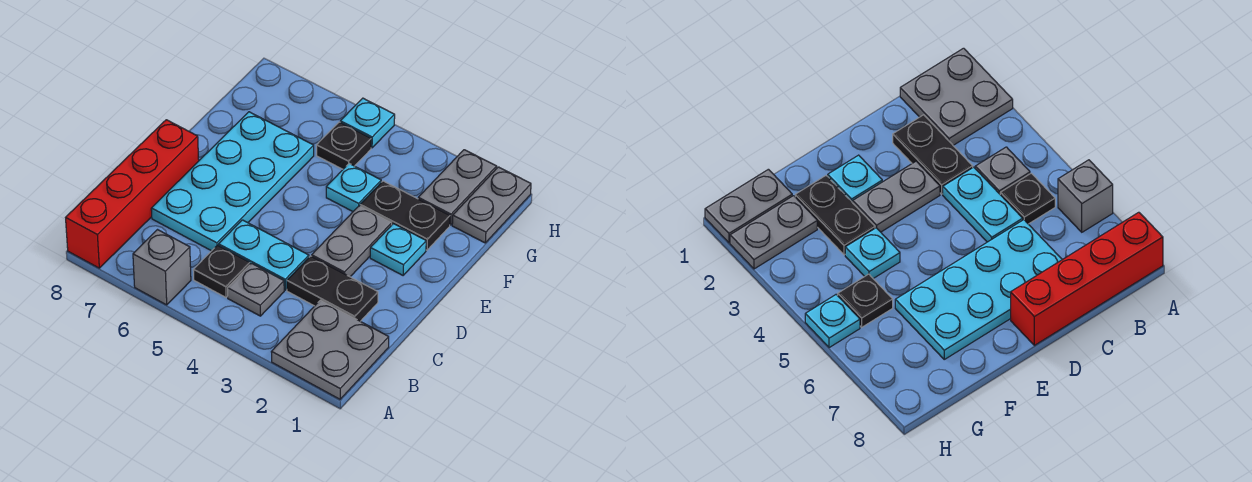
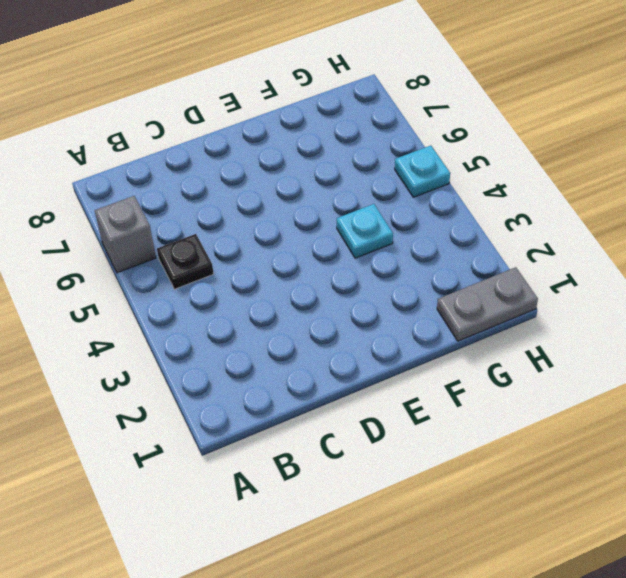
none -> grey 2x2 plate [272,300,389,399]
none -> red 1x4 brick [66,120,199,268]
none -> grey 1x1 plate [228,263,284,316]

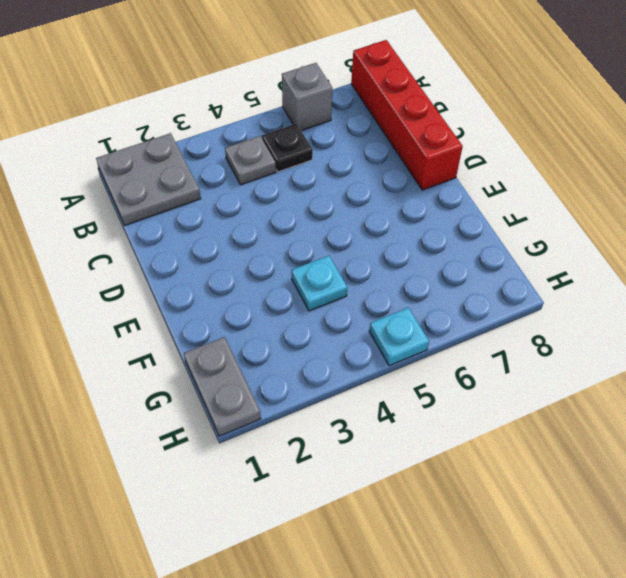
none -> black 1x2 plate [287,256,378,321]
none -> cyan 1x2 plate [219,220,309,290]
none -> cyan 2x4 plate [151,112,314,251]

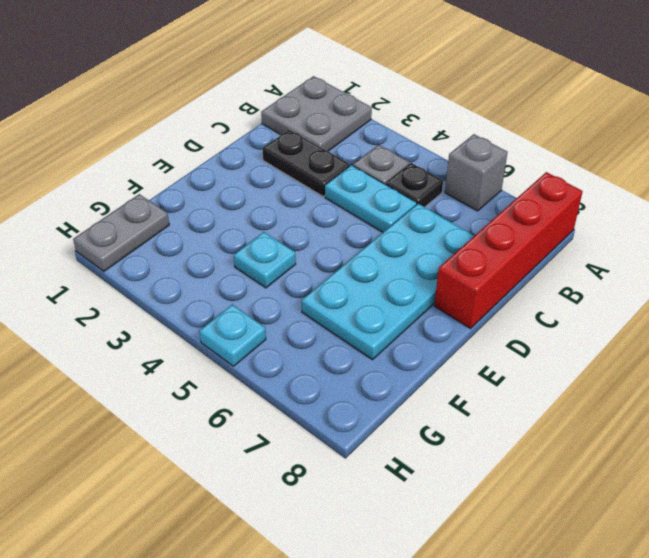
none -> grey 1x2 plate [312,206,392,277]
none -> cyan 1x1 plate [370,224,426,275]
none -> black 1x2 plate [360,181,450,250]

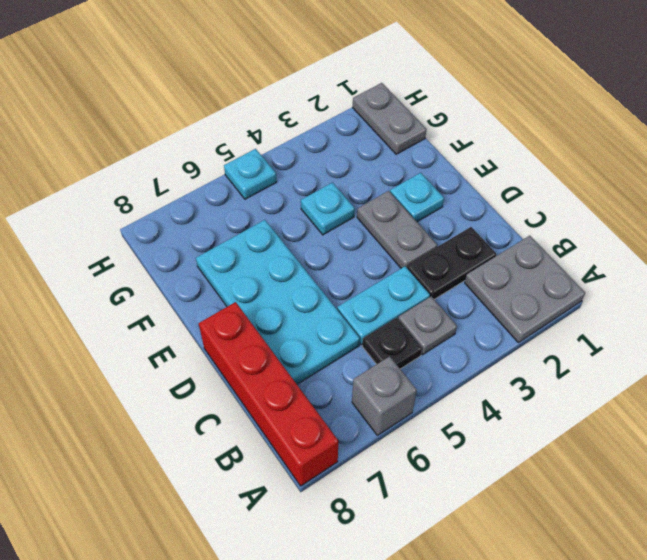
none -> black 1x2 plate [360,181,450,250]
none -> grey 1x2 plate [418,150,497,225]
none -> black 1x1 plate [317,122,371,169]

